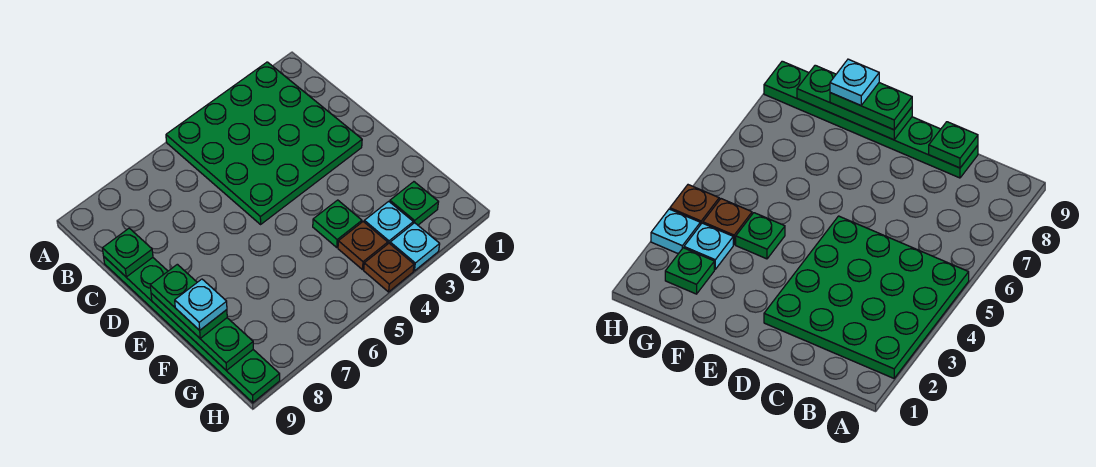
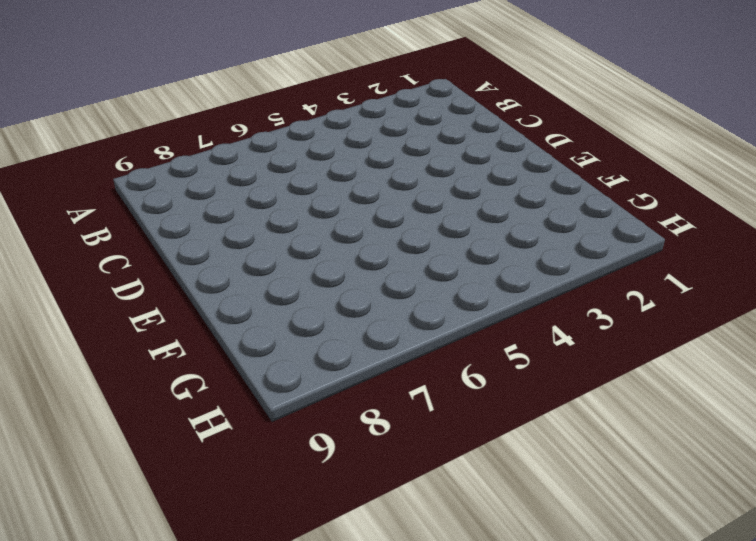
none -> green 4x4 plate [166,62,362,224]
none -> green 1x6 plate [104,257,280,403]
none -> green 1x1 plate [313,200,362,247]

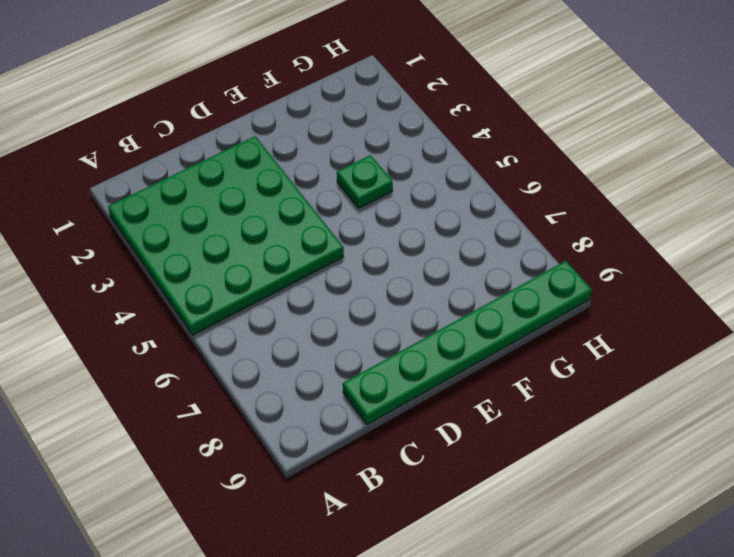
none -> green 1x1 plate [390,182,438,225]
none -> cyan 1x1 plate [364,201,413,244]
none -> brown 1x1 plate [338,222,388,270]

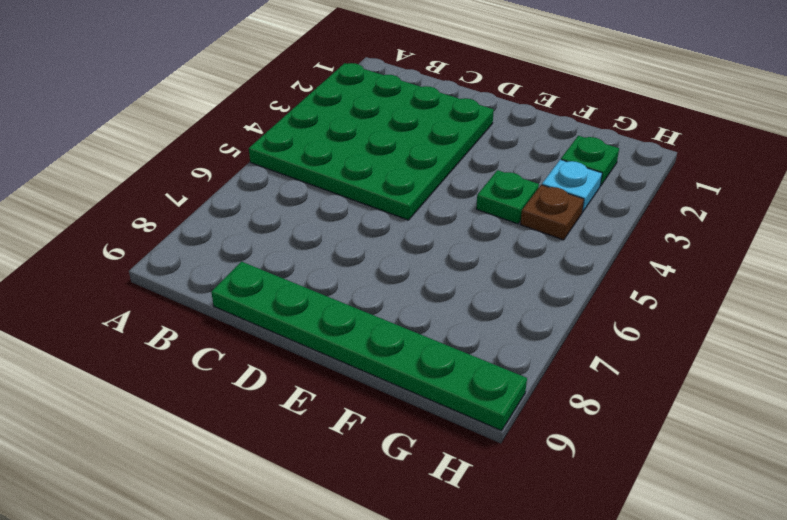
none -> cyan 1x1 plate [390,223,440,271]
none -> brown 1x1 plate [364,243,414,292]
none -> green 1x1 plate [102,228,153,277]

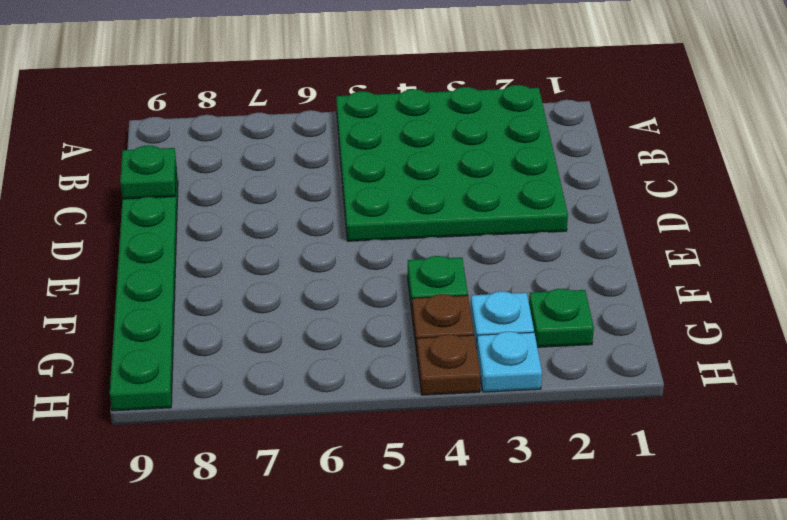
none -> green 1x3 plate [151,293,253,370]
none -> green 1x2 plate [150,264,227,338]
none -> cyan 1x1 plate [175,279,227,330]

